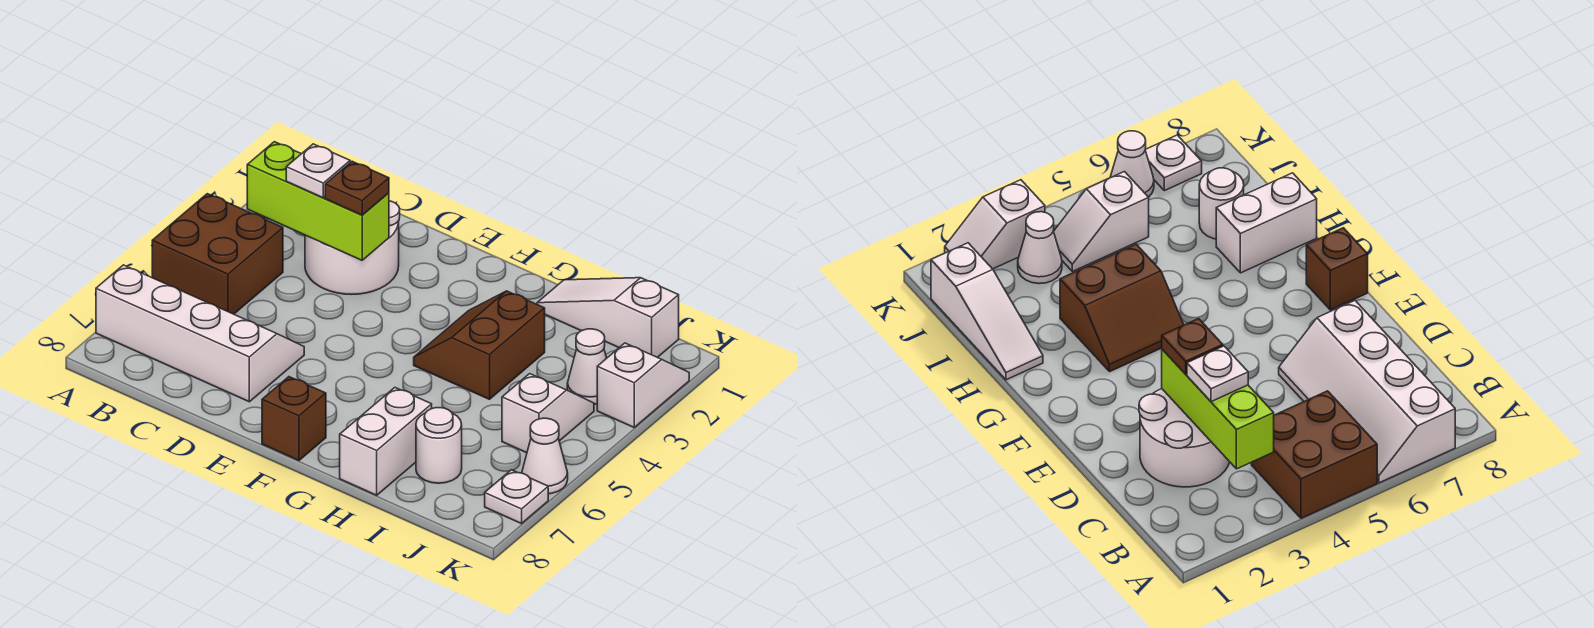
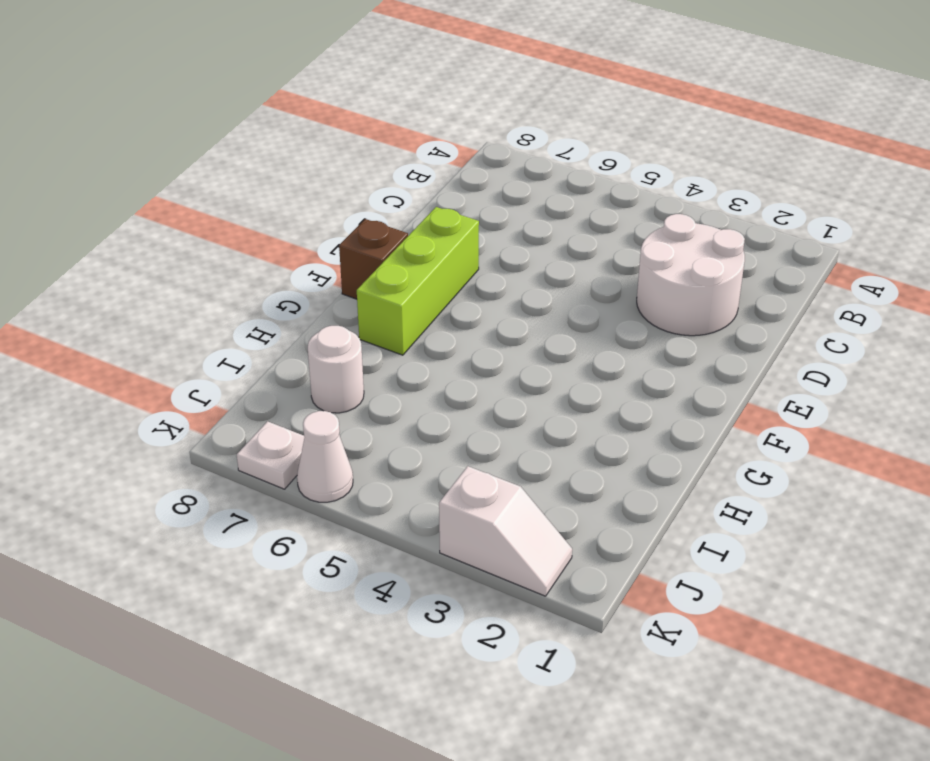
lime 1x3 brick [357,207,479,355] -> lime 1x3 brick moved to [247,142,389,260]
none -> brown 2x2 brick [152,194,283,314]
none -> white 2x4 slope [96,265,304,402]
none -> brown 2x2 slope [414,291,545,399]

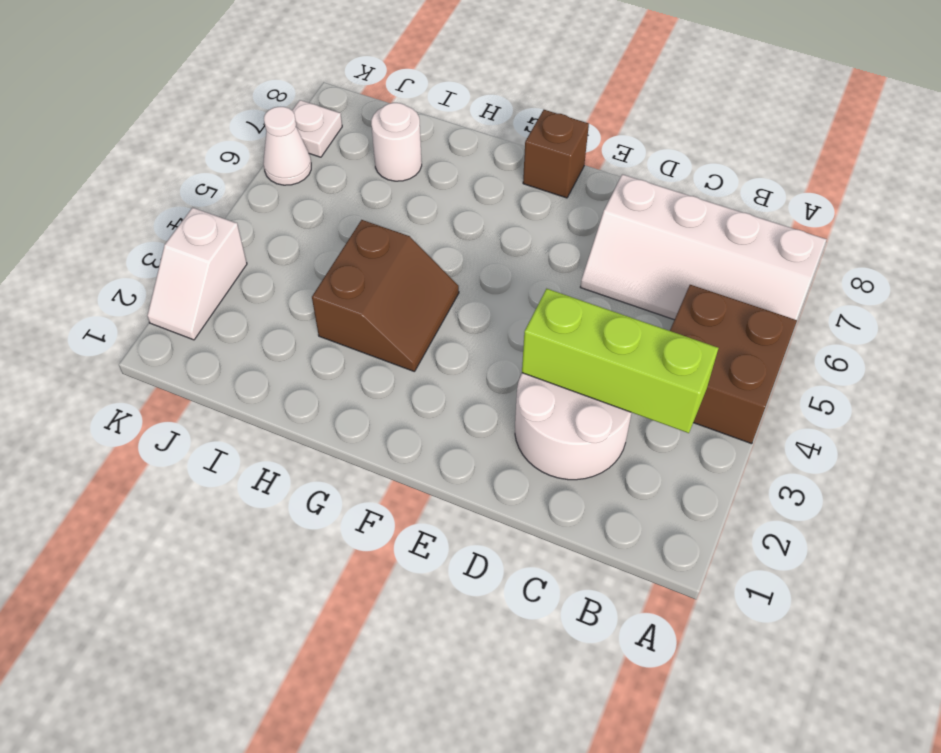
none -> white 1x3 slope [537,278,679,358]
none -> white 1x2 brick [340,388,432,495]
none -> white 1x1 cone [567,329,606,404]

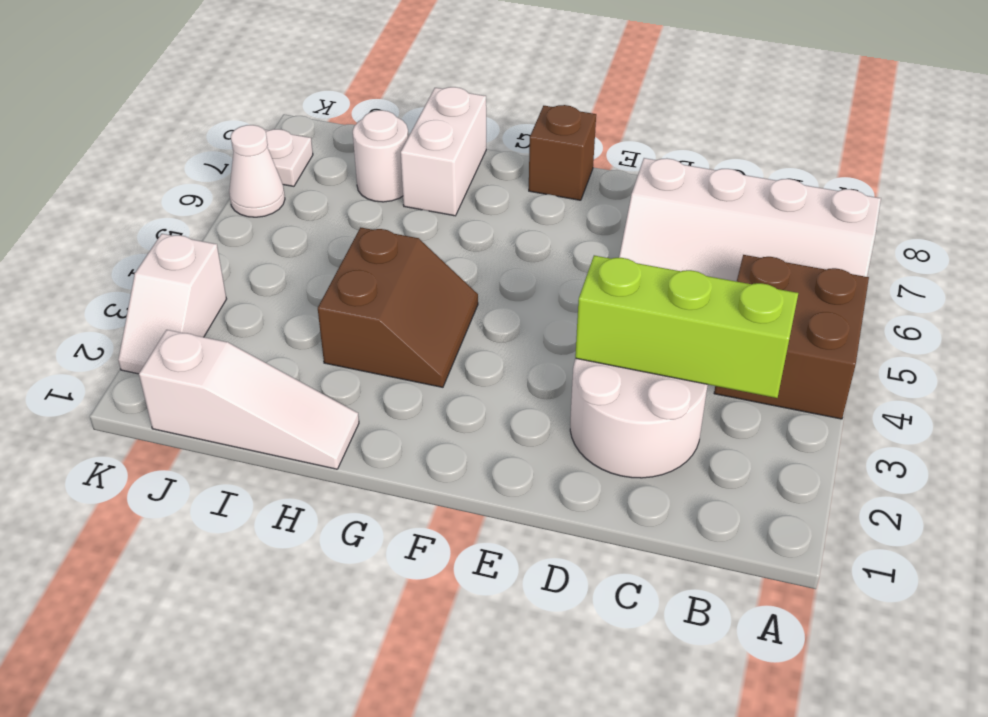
none -> white 1x1 cone [567,329,606,404]
none -> white 1x2 slope [502,374,594,453]
none -> white 1x1 plate [286,144,350,198]

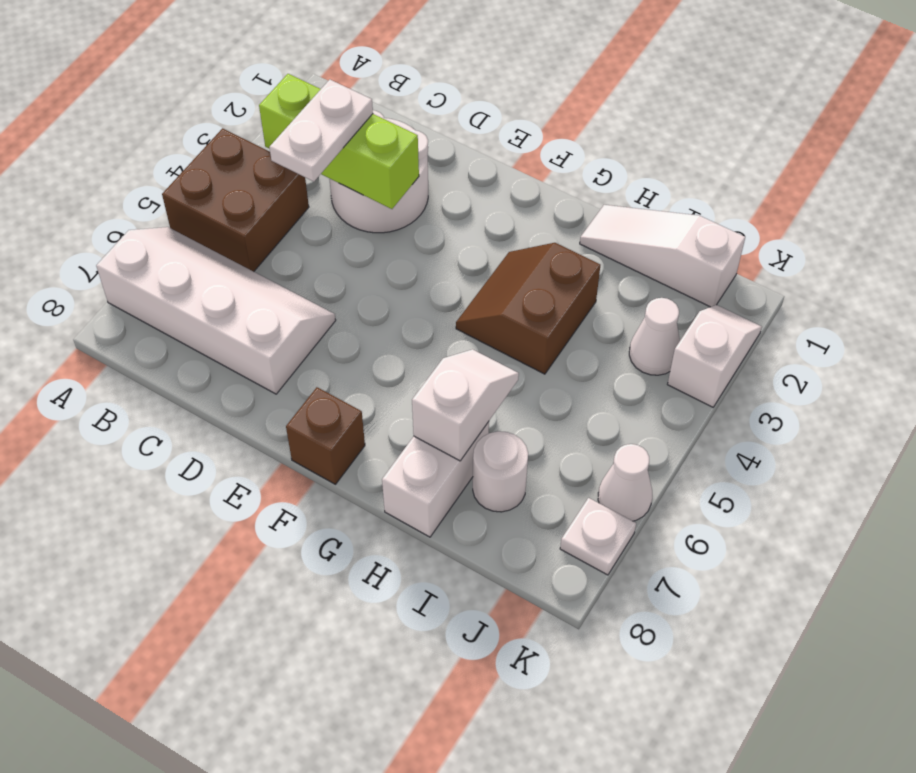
white 1x2 plate [269,80,373,182] -> white 1x1 plate [286,144,350,198]
white 1x2 slope [412,349,519,461] -> white 1x2 slope moved to [502,374,594,453]
none -> brown 1x1 plate [325,161,389,215]

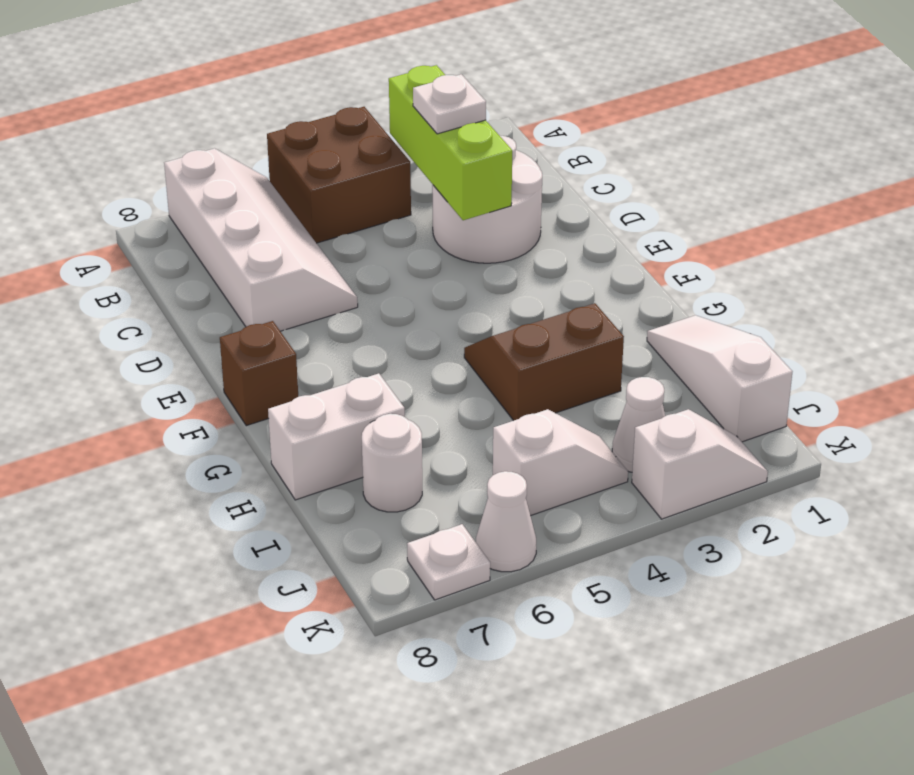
none -> brown 1x1 plate [325,161,389,215]

